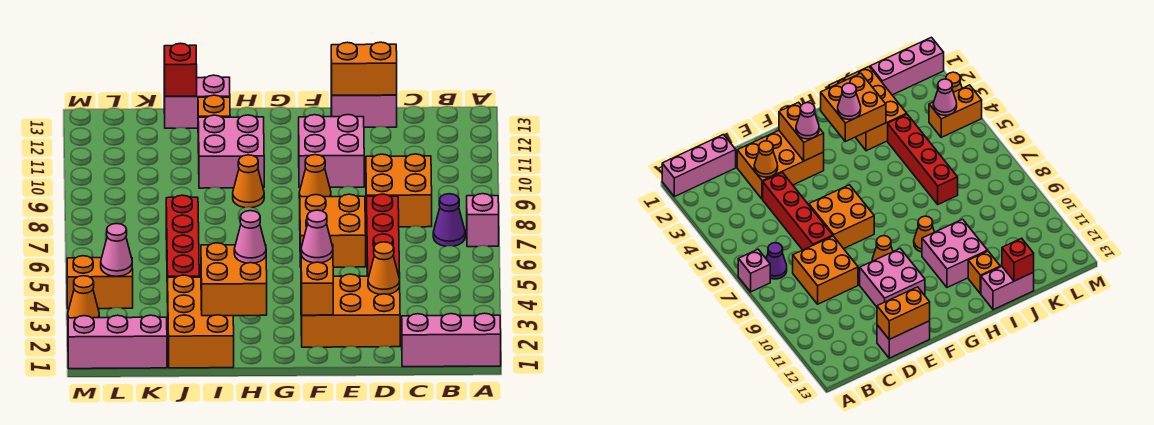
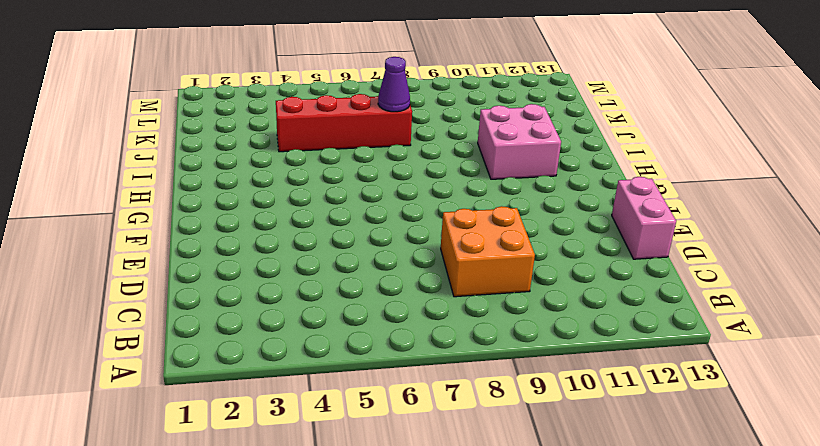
purple 1x1 cone [378,57,410,112] -> purple 1x1 cone moved to [433,194,465,246]
none -> pink 1x3 brick [402,313,501,367]
none -> pink 1x1 brick [467,194,499,247]
none -> orange 2x3 brick [301,274,400,347]

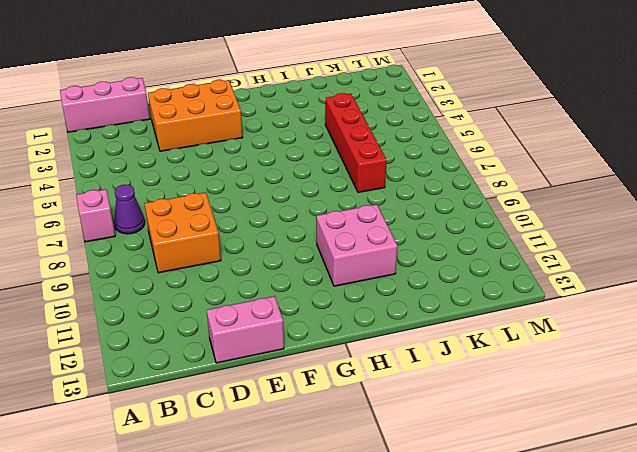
none -> red 1x4 brick [367,194,400,276]
none -> orange 2x2 brick [300,194,366,267]
none -> pink 2x2 brick [299,115,364,188]

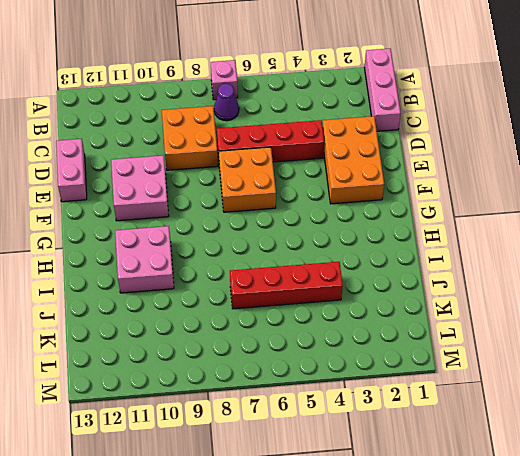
none -> orange 1x1 cone [299,155,331,198]
none -> orange 1x1 cone [233,155,264,208]
none -> orange 2x3 brick [168,275,234,368]

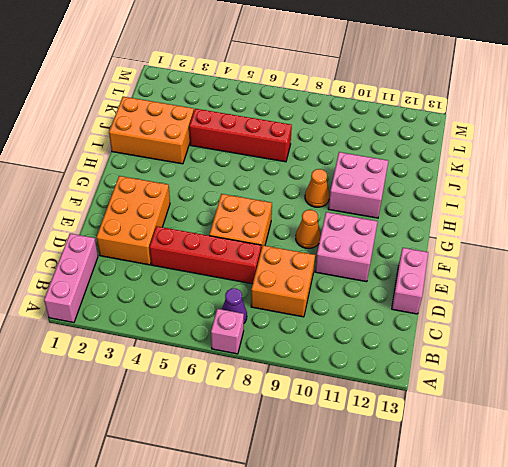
none -> orange 1x1 brick [198,95,230,117]
none -> pink 1x2 brick [164,75,230,128]
none -> pink 1x3 brick [68,315,167,369]

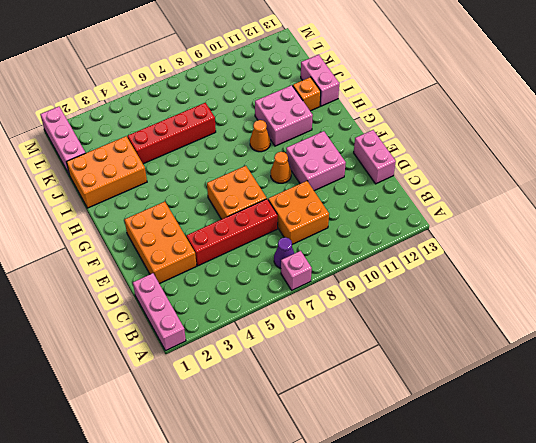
none -> orange 1x2 brick [67,256,133,309]
none -> orange 1x1 cone [68,276,99,318]
none -> orange 1x1 cone [368,242,400,295]

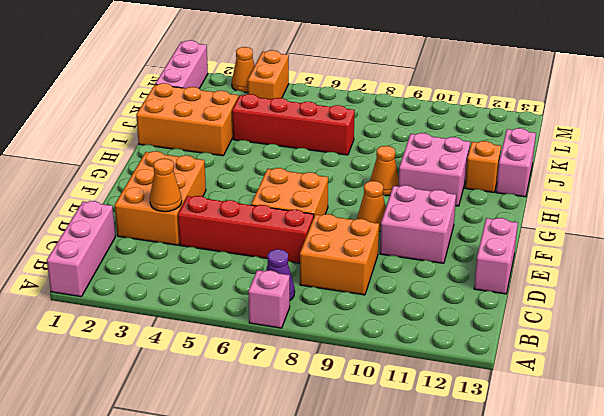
none -> orange 1x2 brick [331,42,397,95]
none -> orange 1x2 brick [301,244,333,315]
none -> orange 2x2 brick [201,243,267,316]

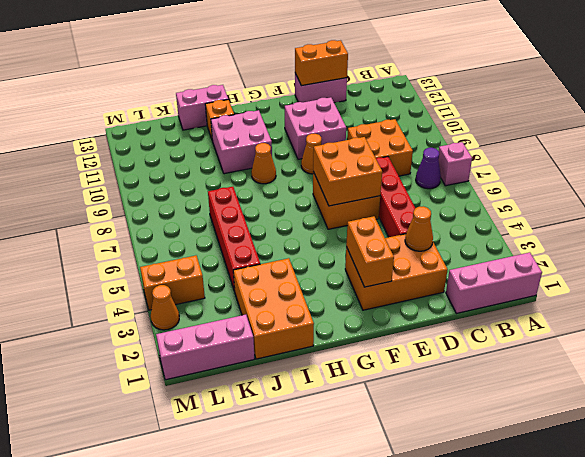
orange 2x2 brick [313,137,382,206] -> orange 2x2 brick moved to [201,243,267,316]
none -> red 1x1 brick [164,43,197,96]
none -> pink 1x1 cone [101,224,132,276]
none -> pink 1x1 cone [301,210,333,263]

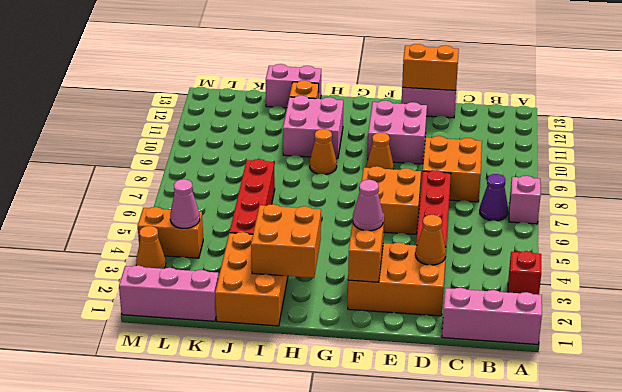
red 1x1 brick [508,251,541,295] -> red 1x1 brick moved to [164,43,197,96]
none -> pink 1x1 cone [234,211,266,263]

